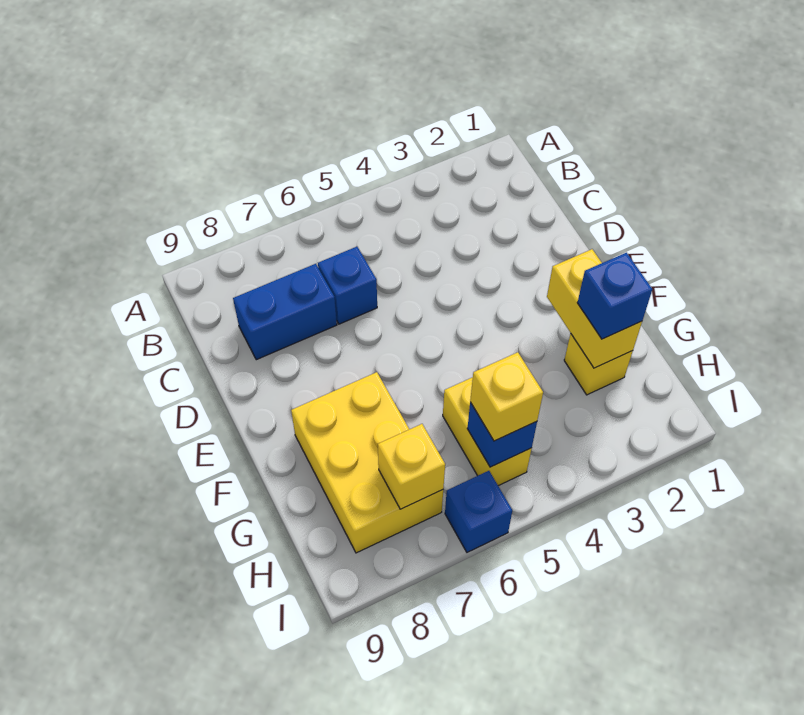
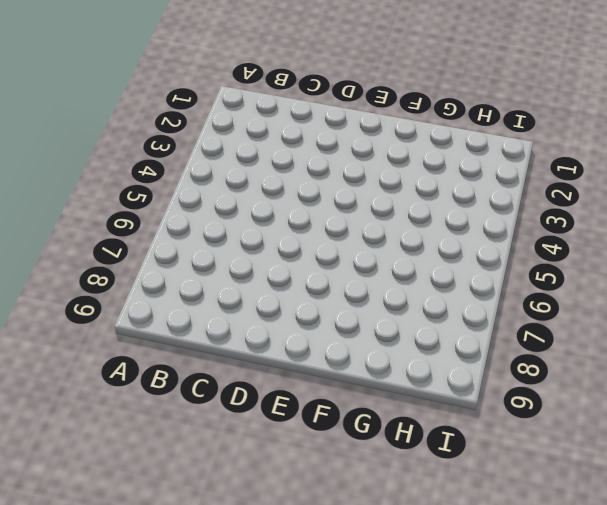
none -> blue 1x1 brick [318,247,377,324]
none -> blue 1x2 brick [233,264,337,360]

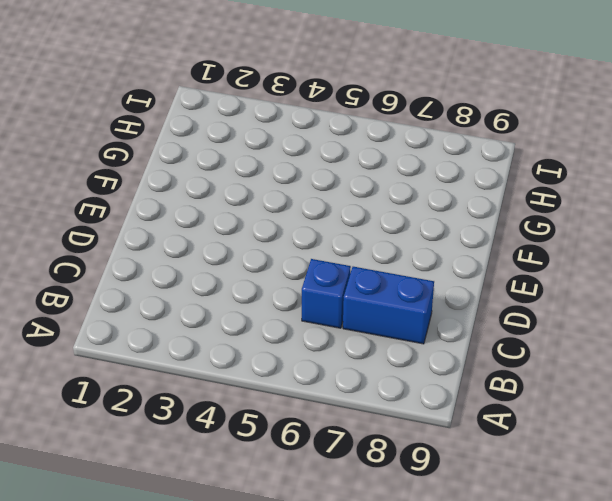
none -> yellow 2x3 brick [291,372,443,553]
none -> yellow 1x1 brick [564,333,633,395]

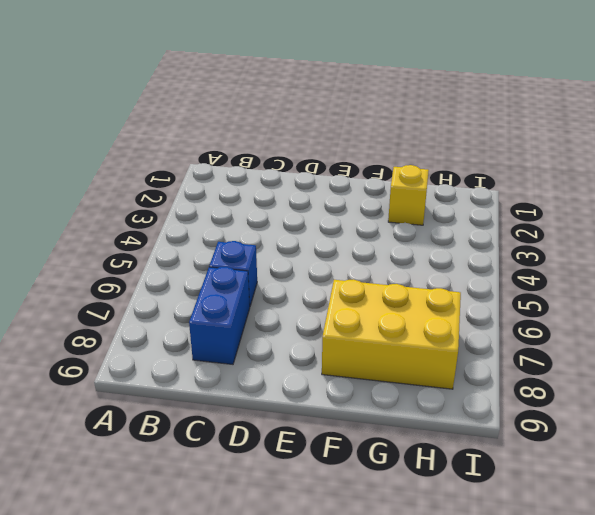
none -> yellow 1x2 brick [443,377,532,486]
none -> blue 1x1 brick [445,471,512,552]

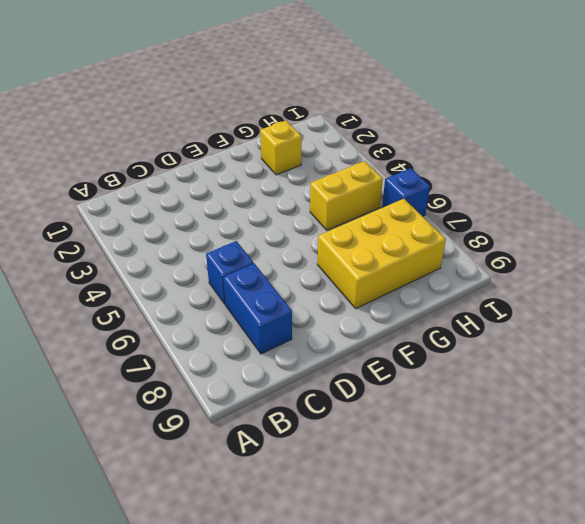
none -> yellow 1x2 brick [547,249,642,368]
none -> blue 1x1 brick [467,402,537,467]

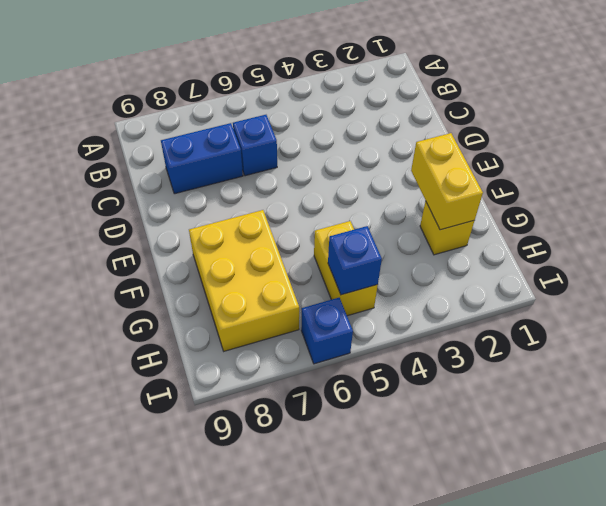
none -> yellow 1x1 brick [378,424,445,509]
none -> blue 1x1 brick [577,253,652,339]

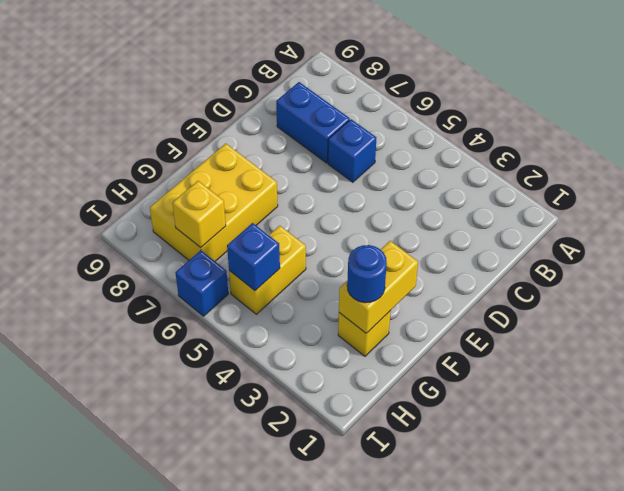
blue 1x1 round brick [347,245,387,303] -> blue 1x1 brick [577,253,652,339]
none -> yellow 1x1 brick [470,352,543,441]

